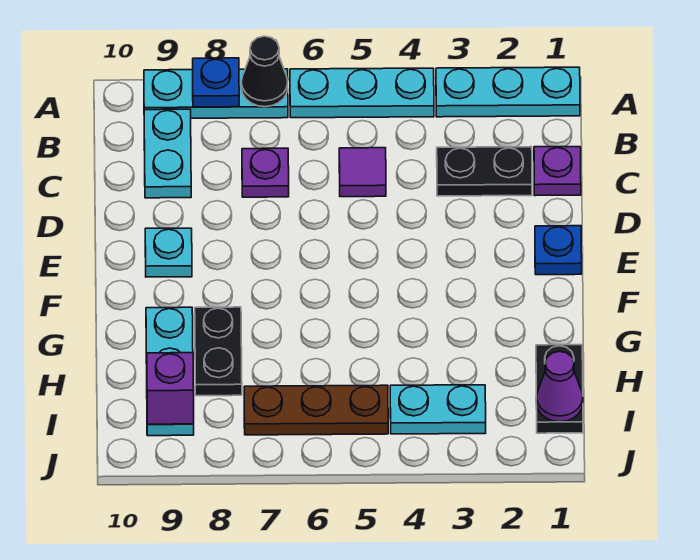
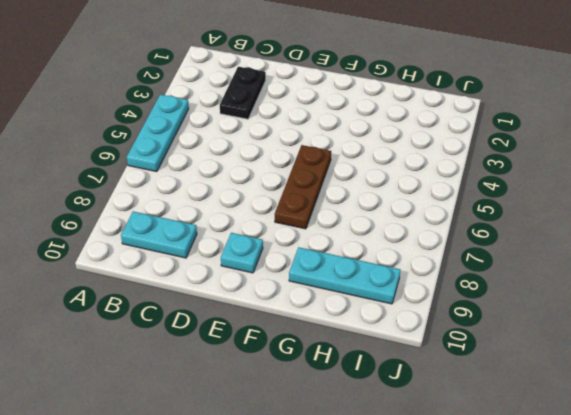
brown 1x3 plate [275,145,331,229] -> brown 1x3 plate moved to [244,385,388,435]
none -> cyan 1x3 plate [436,67,580,117]
none -> cyan 1x3 plate [144,69,288,118]
none -> purple 1x1 plate [534,147,581,196]

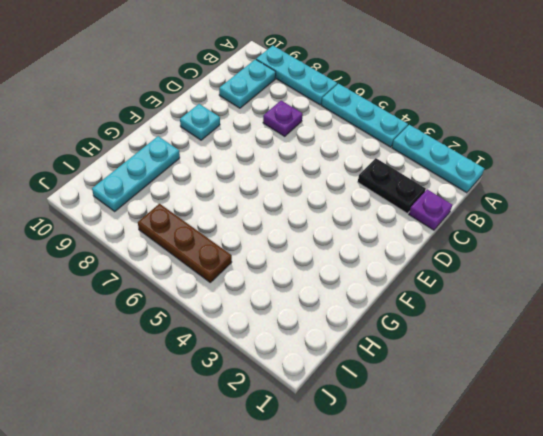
none -> purple 1x1 tile [339,148,386,197]
none -> blue 1x1 plate [535,226,582,275]
none -> black 1x2 plate [195,307,242,396]

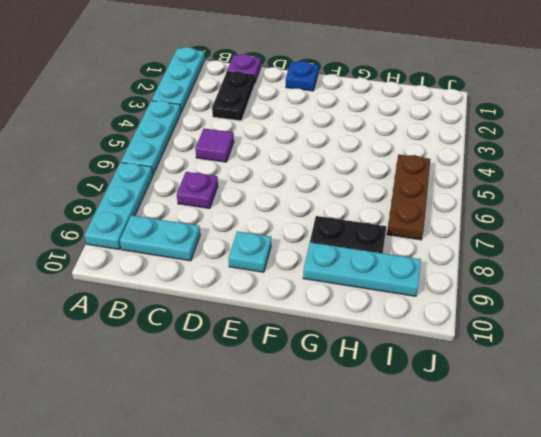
none -> black 1x2 plate [536,345,583,433]
none -> cyan 1x2 plate [390,385,486,434]
none -> black 1x1 cone [241,36,288,107]

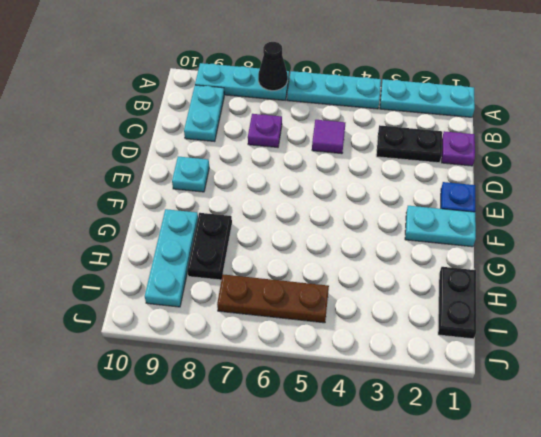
cyan 1x2 plate [405,206,476,247] -> cyan 1x2 plate moved to [390,385,486,434]
none -> blue 1x1 plate [193,58,239,107]
none -> purple 1x1 cone [537,351,583,422]
none -> purple 1x1 brick [147,353,194,424]

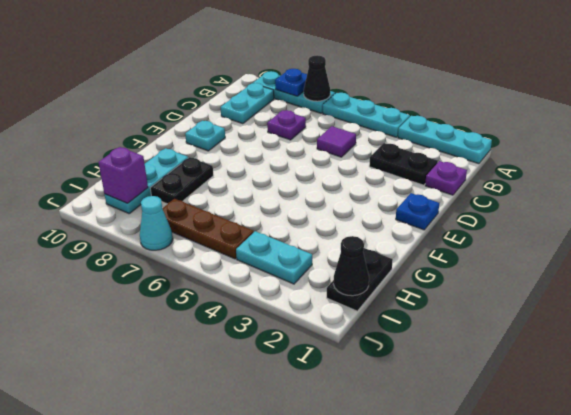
black 1x1 cone [333,236,369,296] -> purple 1x1 cone [537,351,583,422]
cyan 1x1 cone [140,196,173,250] -> none

